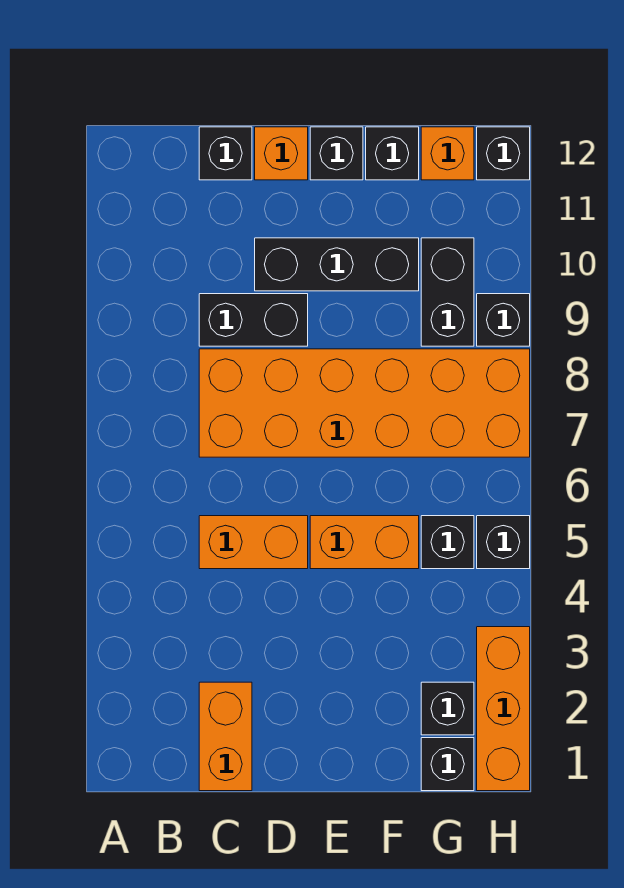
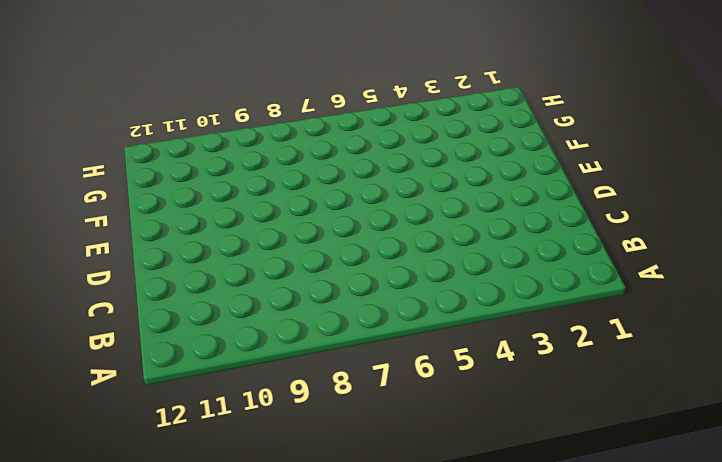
none -> orange 1x2 brick [199,682,252,791]
none -> orange 1x2 brick [199,516,308,569]
none -> orange 2x6 brick [199,349,530,457]

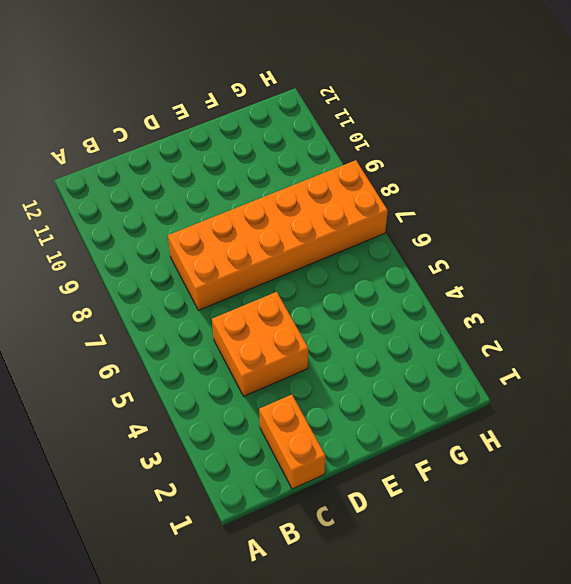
orange 2x2 brick [212,292,308,396] -> orange 1x2 brick [199,516,308,569]
none -> black 1x2 brick [199,294,308,346]
none -> black 1x1 brick [199,127,252,180]
none -> black 1x3 brick [255,238,419,291]

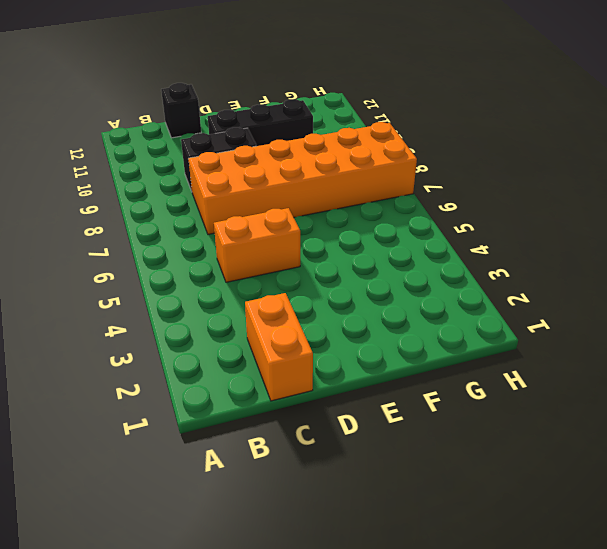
none -> orange 1x1 brick [255,127,308,180]
none -> orange 1x2 brick [310,516,419,569]
none -> black 1x1 brick [310,127,363,180]

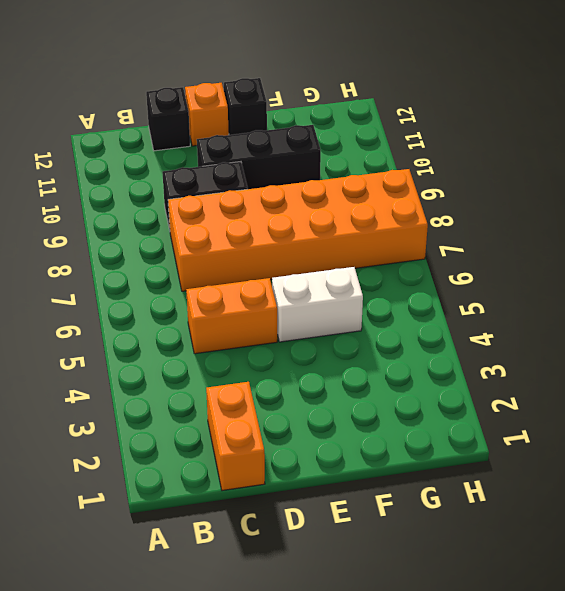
white 1x2 brick [272,267,363,342] -> orange 1x2 brick [310,516,419,569]
none -> black 1x1 brick [366,127,419,180]
none -> black 1x1 brick [421,738,474,791]
none -> black 1x1 brick [421,682,474,735]

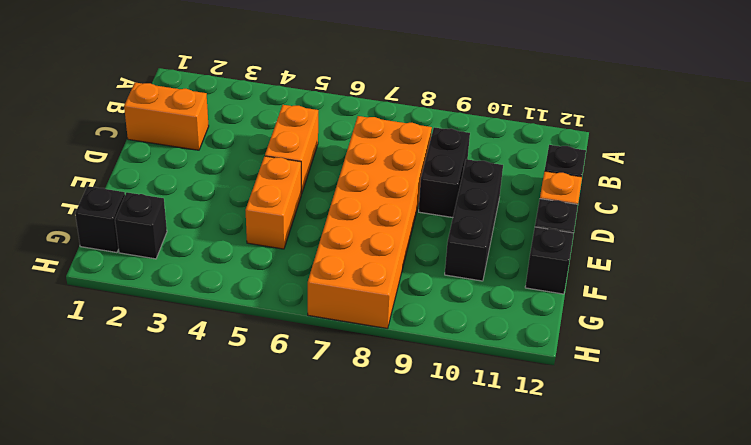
none -> black 1x1 brick [421,516,474,569]
none -> black 1x2 brick [421,238,474,346]
none -> orange 1x1 brick [421,127,474,180]

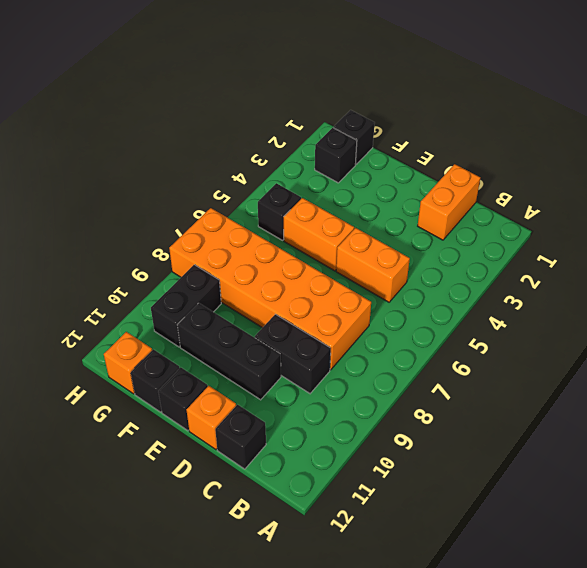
none -> orange 1x3 brick [477,627,530,791]
none -> black 1x1 brick [477,516,530,569]
none -> black 1x1 brick [477,294,530,346]

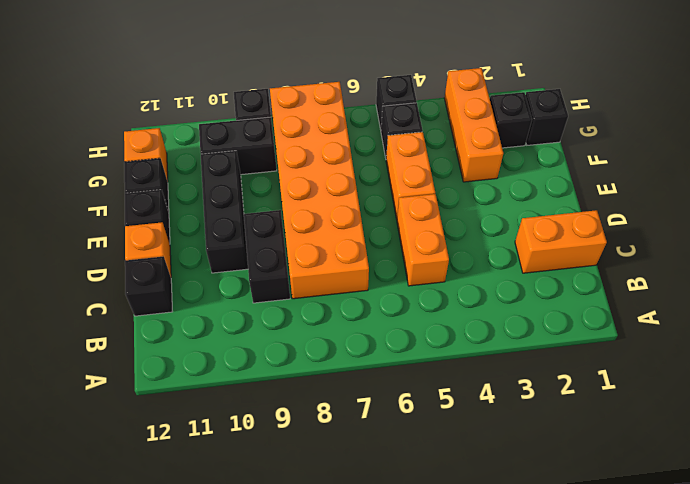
orange 1x3 brick [444,68,503,182] -> orange 1x3 brick turned to [477,627,530,791]
none -> black 1x1 brick [477,127,530,180]

